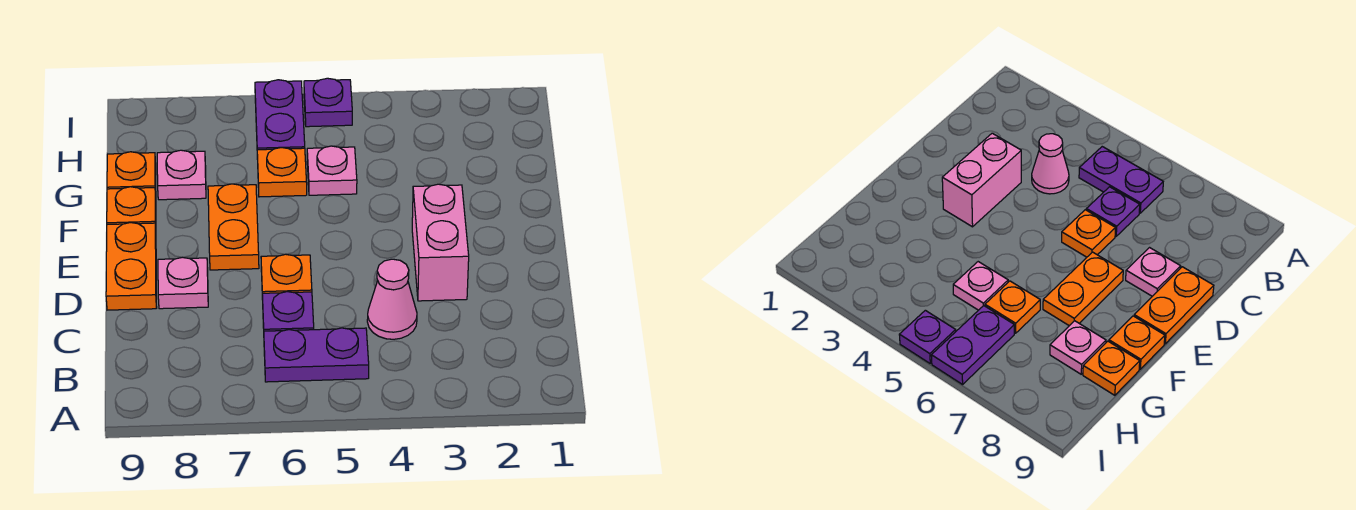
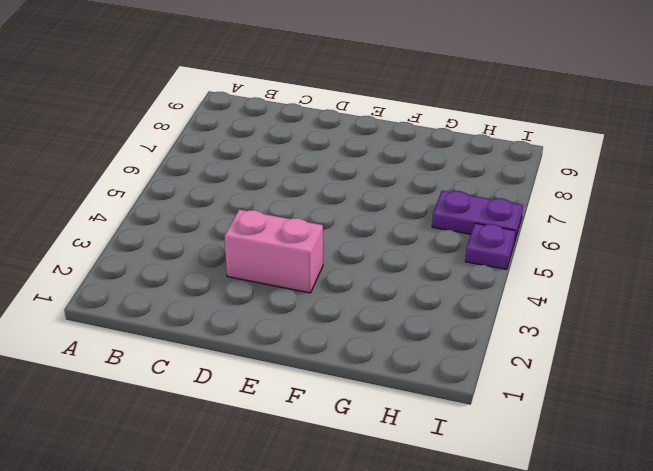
none -> purple 1x2 plate [264,328,369,382]
none -> pink 1x1 cone [367,259,417,339]
none -> purple 1x1 plate [262,292,314,331]

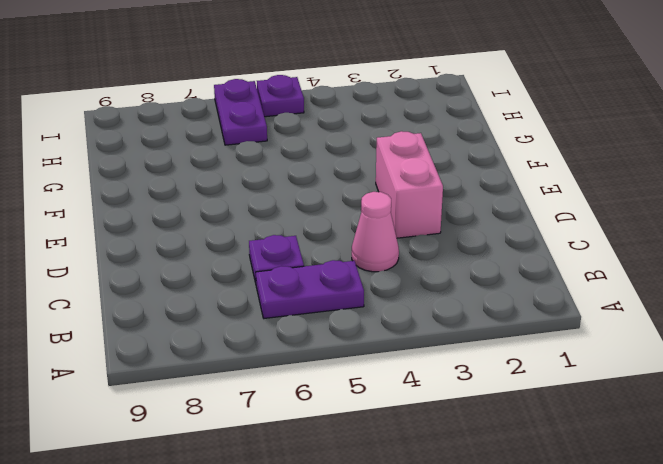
none -> orange 1x1 plate [261,254,312,300]
none -> pink 1x1 plate [158,257,208,309]
none -> orange 1x2 plate [106,223,157,310]

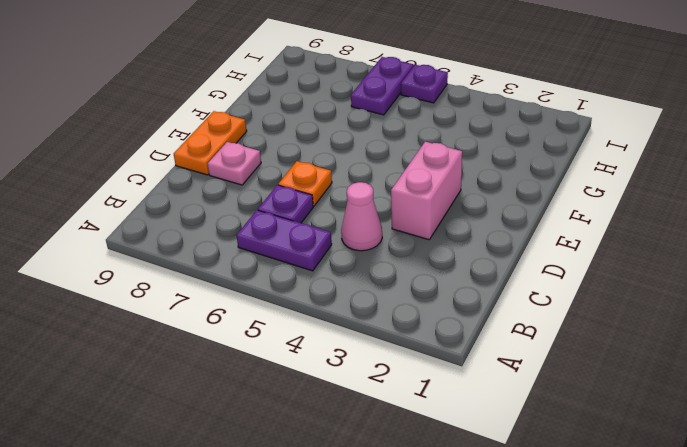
none -> orange 1x2 plate [208,184,259,270]
none -> orange 1x1 plate [107,187,156,226]
none -> pink 1x1 plate [307,146,357,195]

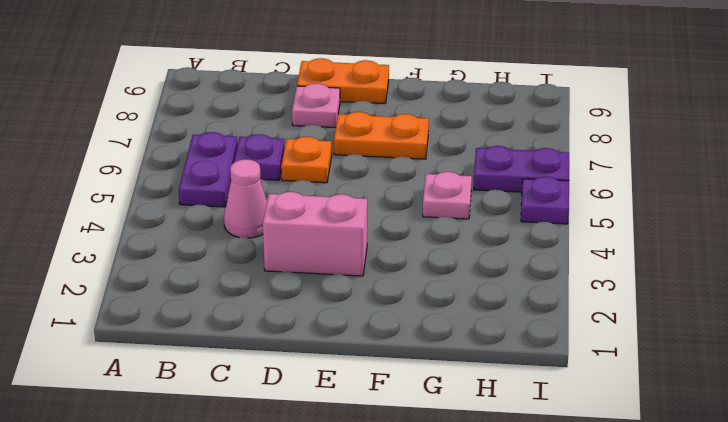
none -> orange 1x1 plate [107,187,156,226]
none -> orange 1x1 plate [257,147,307,197]
none -> pink 1x1 plate [157,150,206,200]

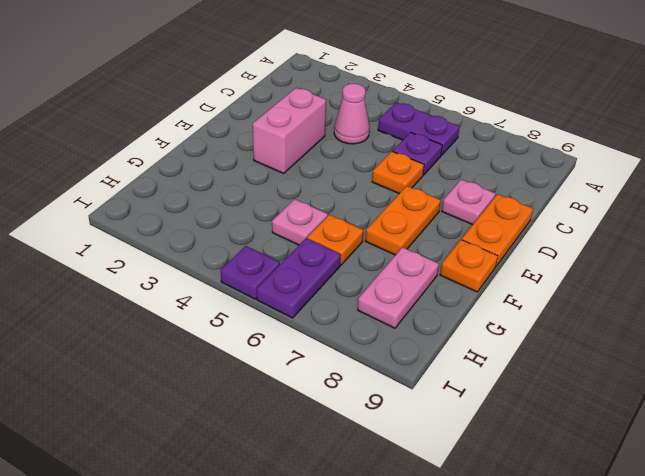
pink 1x2 plate [358,247,439,328] -> pink 1x1 plate [157,150,206,200]
none -> orange 1x1 plate [107,152,156,194]

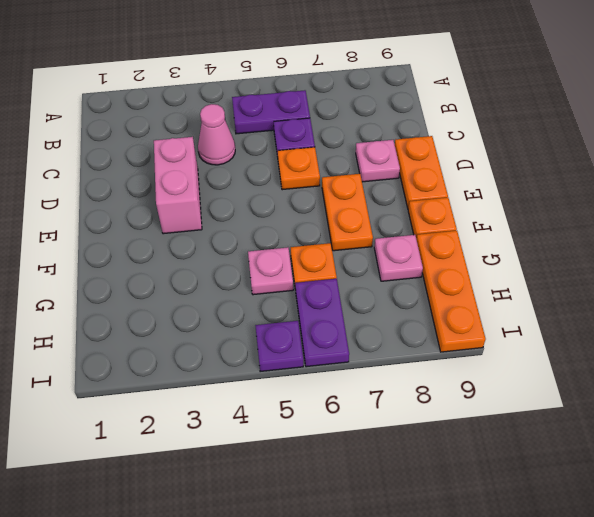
orange 1x3 plate [416,231,486,352] -> orange 1x1 plate [107,152,156,194]

